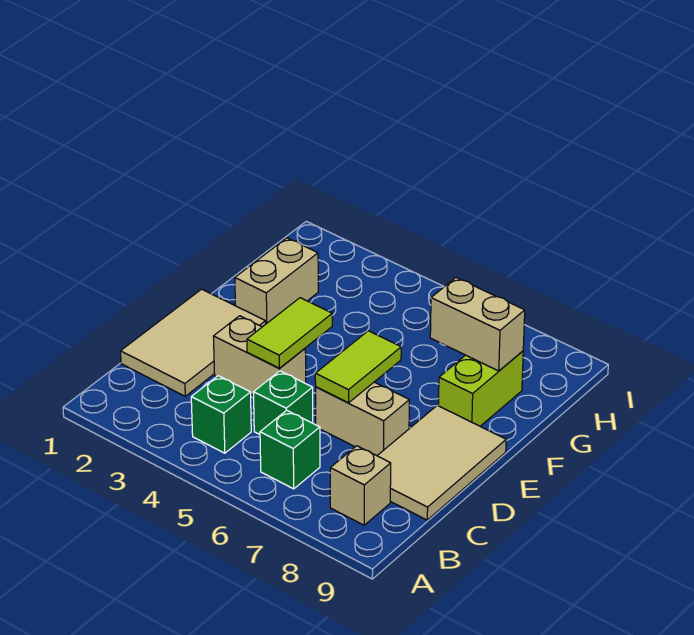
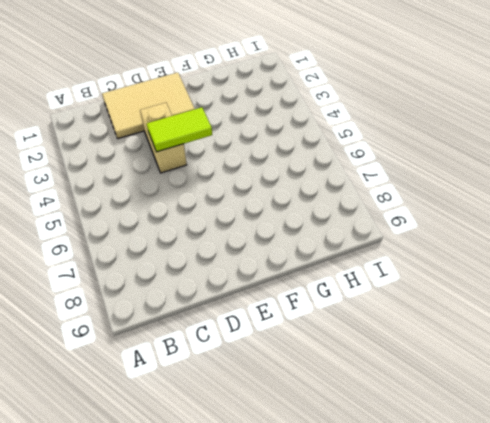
none -> green 1x1 brick [191,376,251,453]
none -> green 1x1 brick [260,410,320,489]
none -> tan 1x1 brick [330,446,391,525]

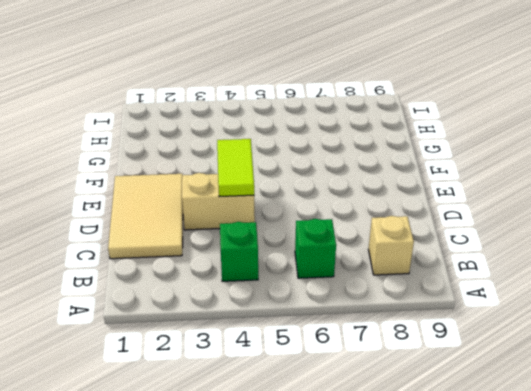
none -> green 1x1 brick [254,371,313,435]
none -> tan 2x3 tile [377,405,506,520]
none -> tan 1x2 brick [316,382,409,456]

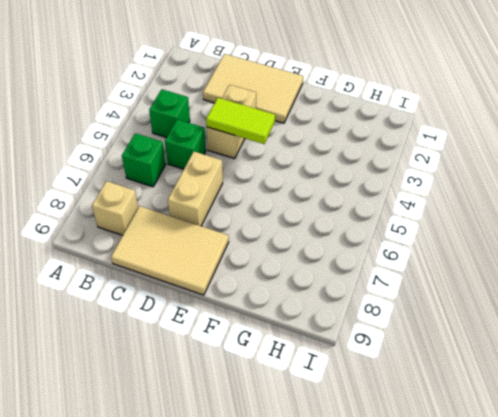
none -> tan 1x2 brick [235,238,318,324]
none -> lime 1x2 brick [438,351,523,426]
none -> lime 1x2 tile [315,331,401,403]

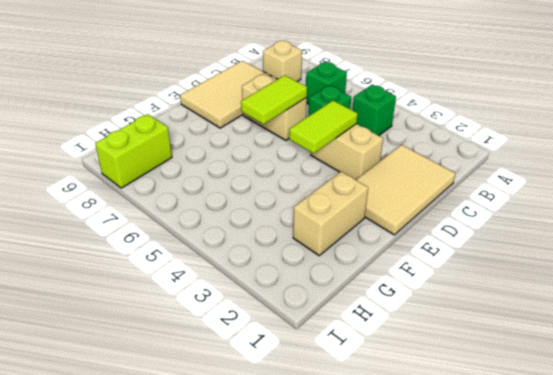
lime 1x2 brick [95,114,172,188] -> lime 1x2 brick moved to [438,351,523,426]
none -> tan 1x2 brick [430,278,525,371]

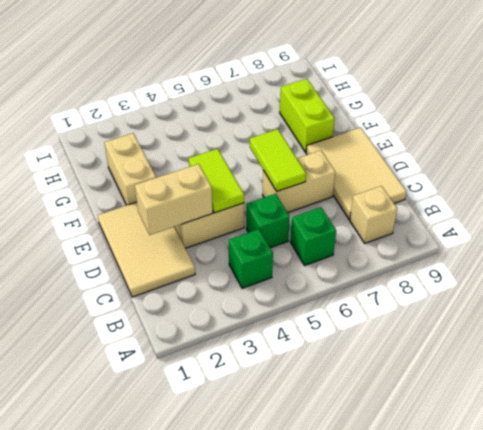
tan 1x2 brick [135,164,213,235] -> tan 1x2 brick moved to [430,278,525,371]

